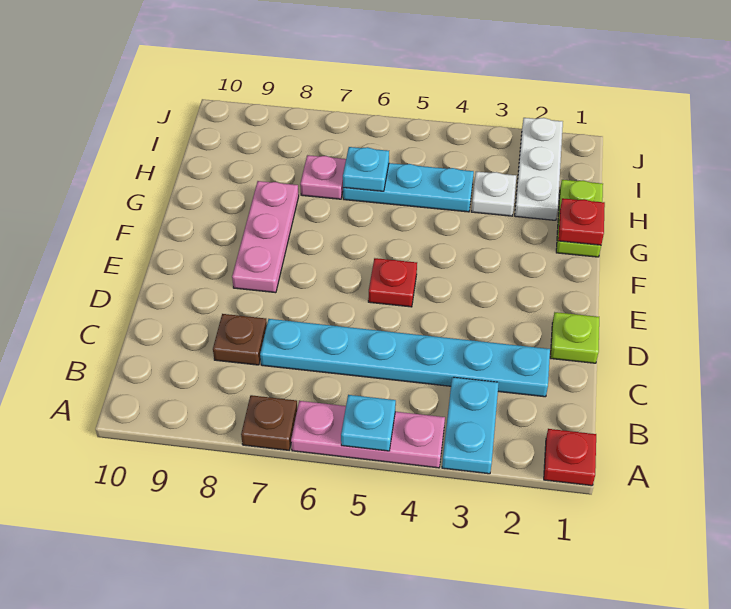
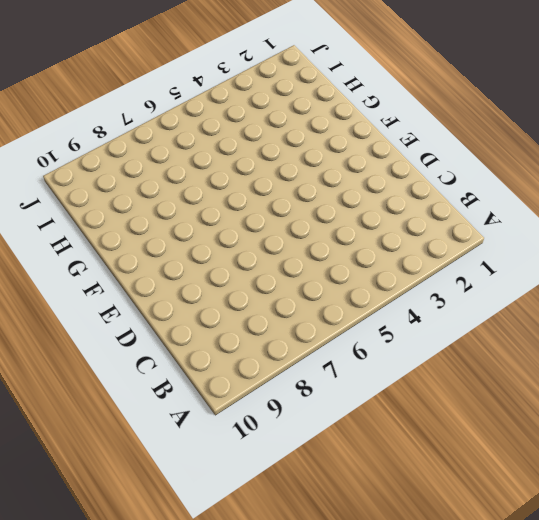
none -> red 1x1 plate [544,429,596,486]
none -> cyan 1x2 plate [442,377,499,474]
none -> pink 1x3 plate [291,401,445,468]

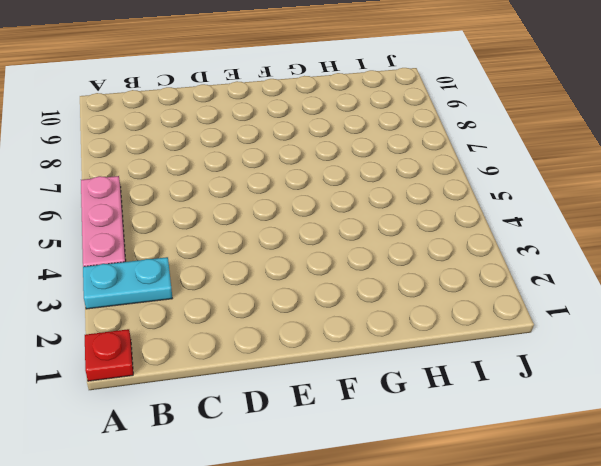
none -> brown 1x1 plate [241,395,297,450]
none -> cyan 1x6 plate [260,319,550,397]
none -> brown 1x1 plate [213,314,267,365]

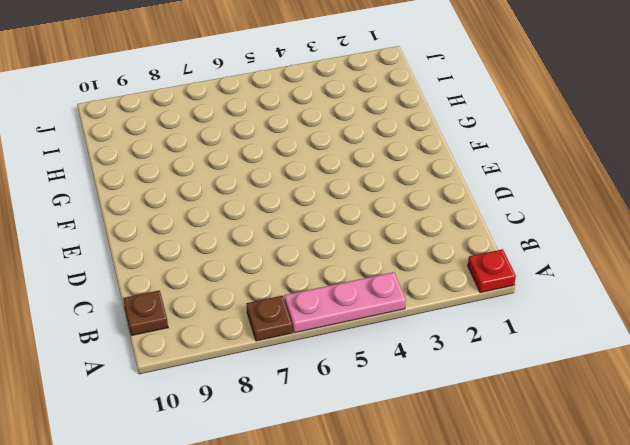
brown 1x1 plate [123,290,168,335] -> brown 1x1 plate moved to [213,314,267,365]
none -> cyan 1x2 plate [442,377,499,474]
none -> cyan 1x6 plate [260,319,550,397]
none -> lime 1x1 plate [550,312,599,363]

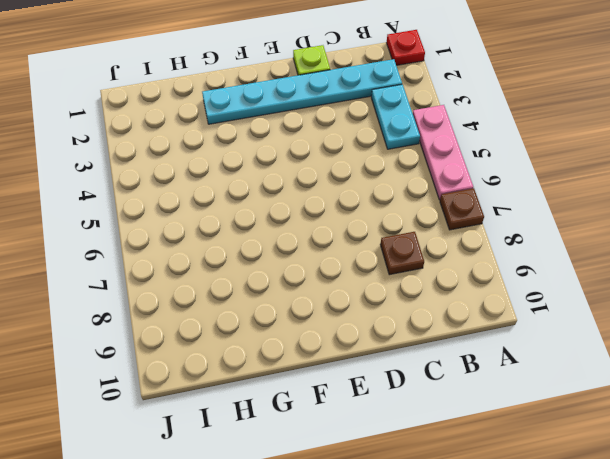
cyan 1x6 plate [202,59,402,124] -> cyan 1x6 plate turned to [260,319,550,397]
cyan 1x2 plate [371,84,420,149] -> cyan 1x2 plate turned to [442,377,499,474]
none -> red 1x1 plate [368,258,417,307]
none -> pink 1x3 plate [232,181,299,293]
none -> lime 1x2 plate [556,180,603,257]

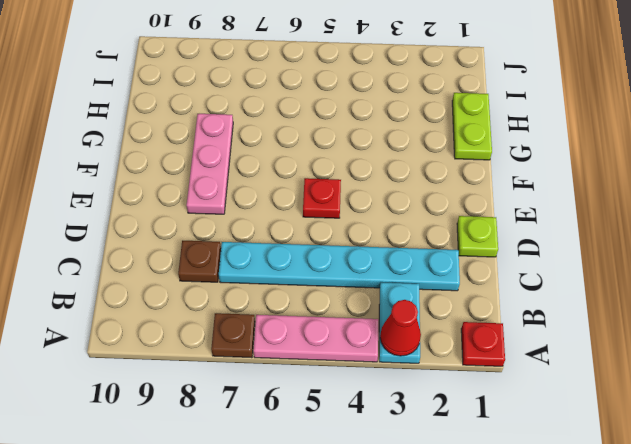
red 1x1 cone [380,300,421,356] -> none
none -> white 1x3 plate [515,118,563,220]
none -> white 1x1 plate [471,171,516,216]
none -> cyan 1x3 plate [343,163,474,212]

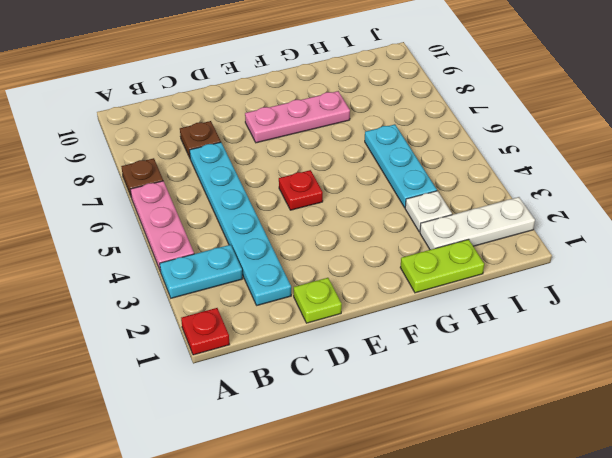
none -> pink 1x1 plate [300,155,346,199]
none -> cyan 1x1 plate [341,395,396,451]
none -> red 1x1 plate [558,198,605,245]

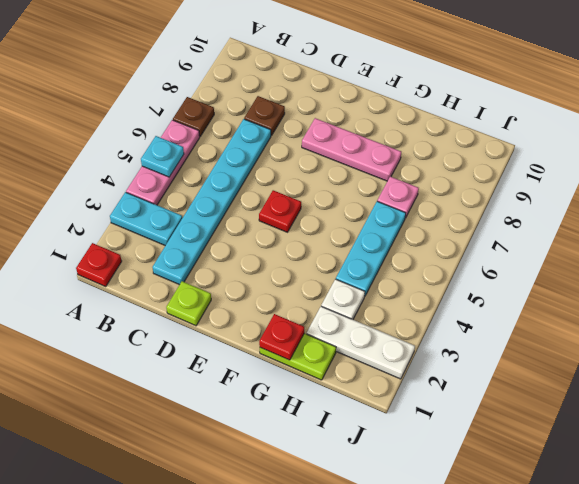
none -> cyan 1x1 plate [343,147,389,191]

